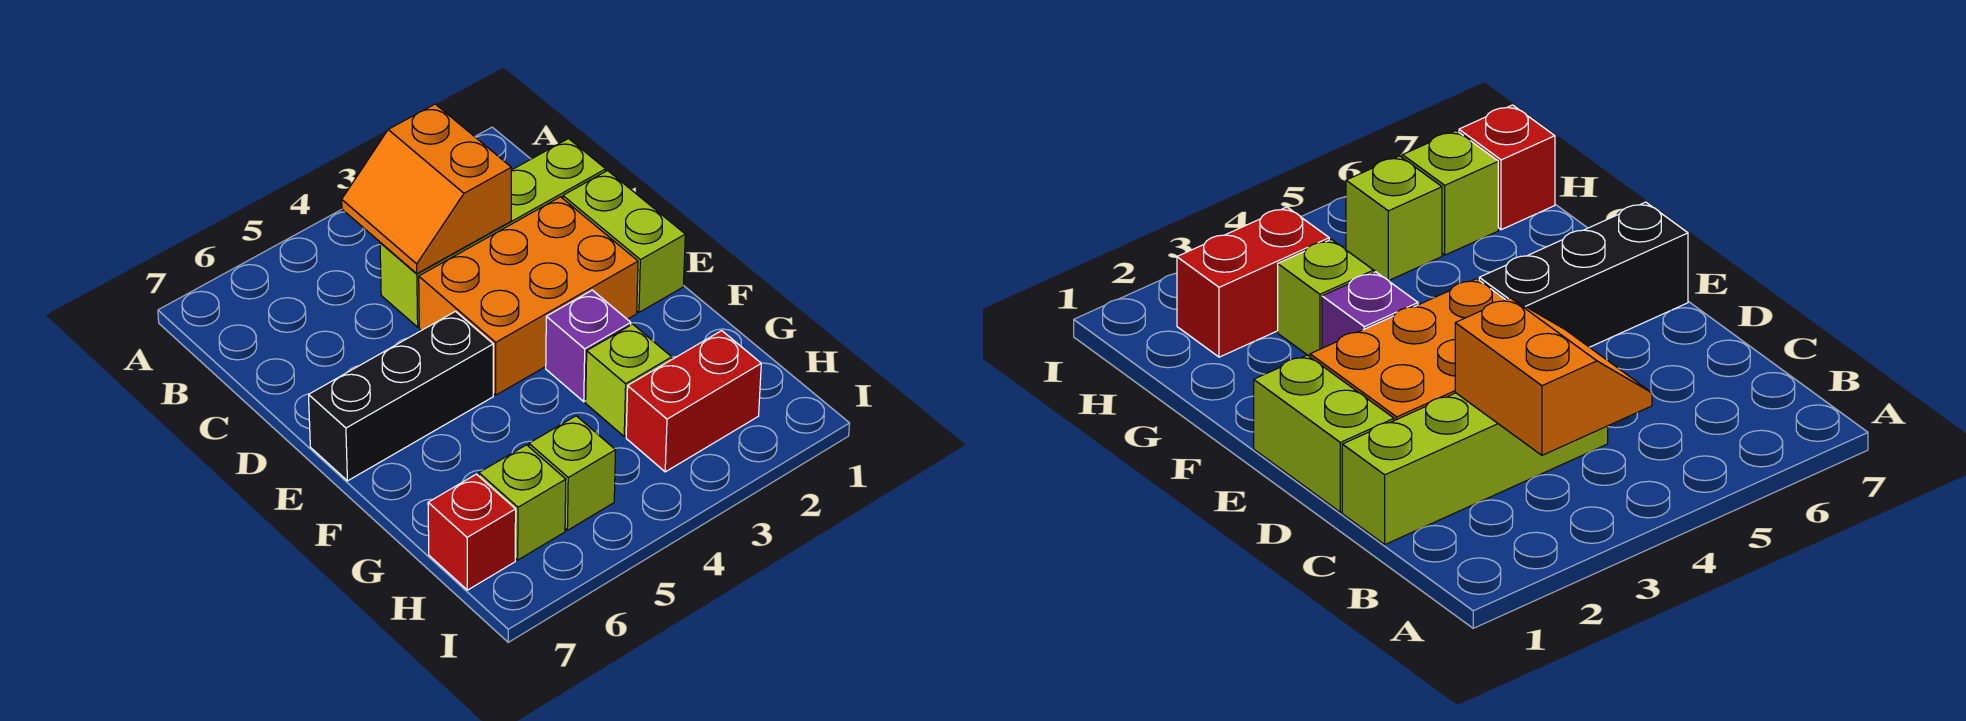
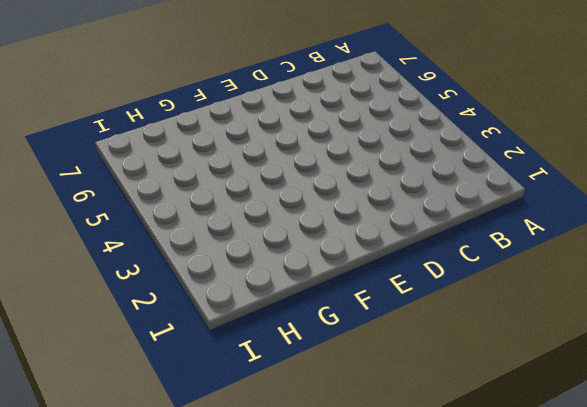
none -> lime 1x4 brick [380,139,606,327]
none -> lime 1x2 brick [563,171,685,312]

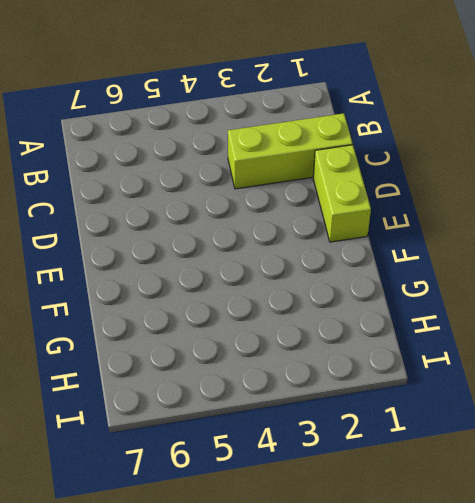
lime 1x3 brick [228,113,353,189] -> lime 1x4 brick [380,139,606,327]
none -> orange 2x3 brick [419,197,638,395]
none -> black 1x3 brick [309,311,493,481]

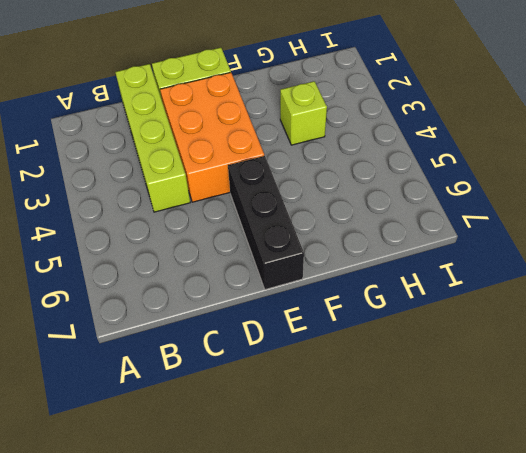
none -> purple 1x1 brick [546,290,631,402]
none -> red 1x2 brick [626,331,761,472]

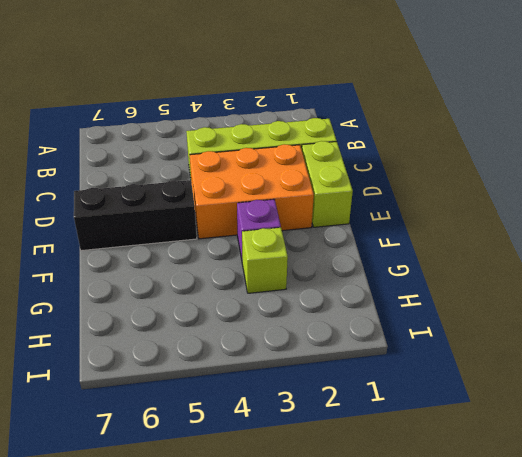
none -> red 1x2 brick [626,331,761,472]
none -> lime 1x1 brick [529,416,616,530]

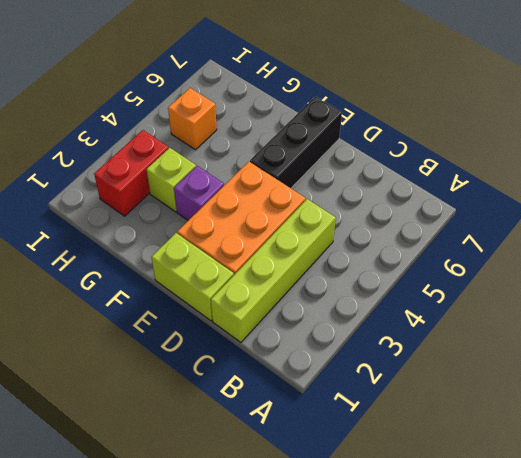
orange 1x1 brick [168,88,217,150] -> lime 1x1 brick [529,416,616,530]
none -> lime 1x1 brick [479,445,566,560]
none -> red 1x1 brick [428,474,516,590]

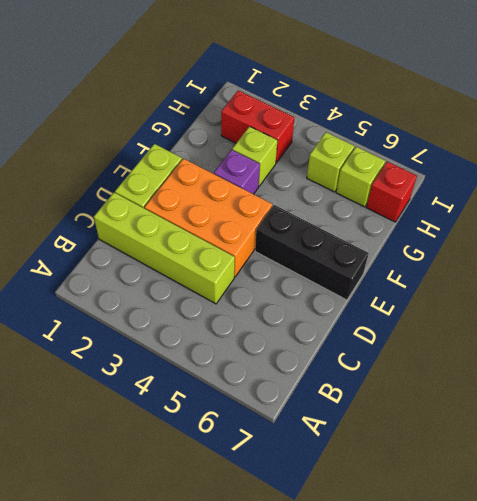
none -> orange 2x2 slope [342,104,511,274]

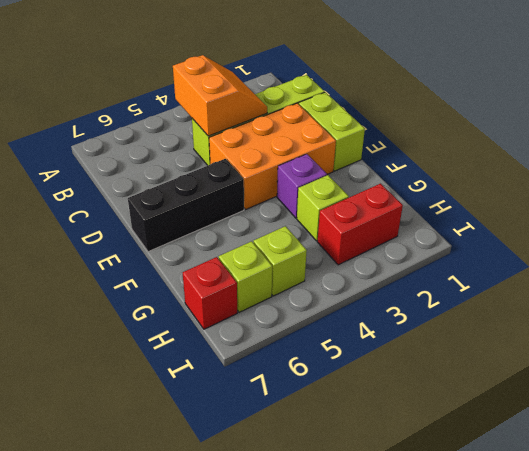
orange 2x2 slope [173,55,267,136] -> orange 2x2 slope turned to [342,104,511,274]

